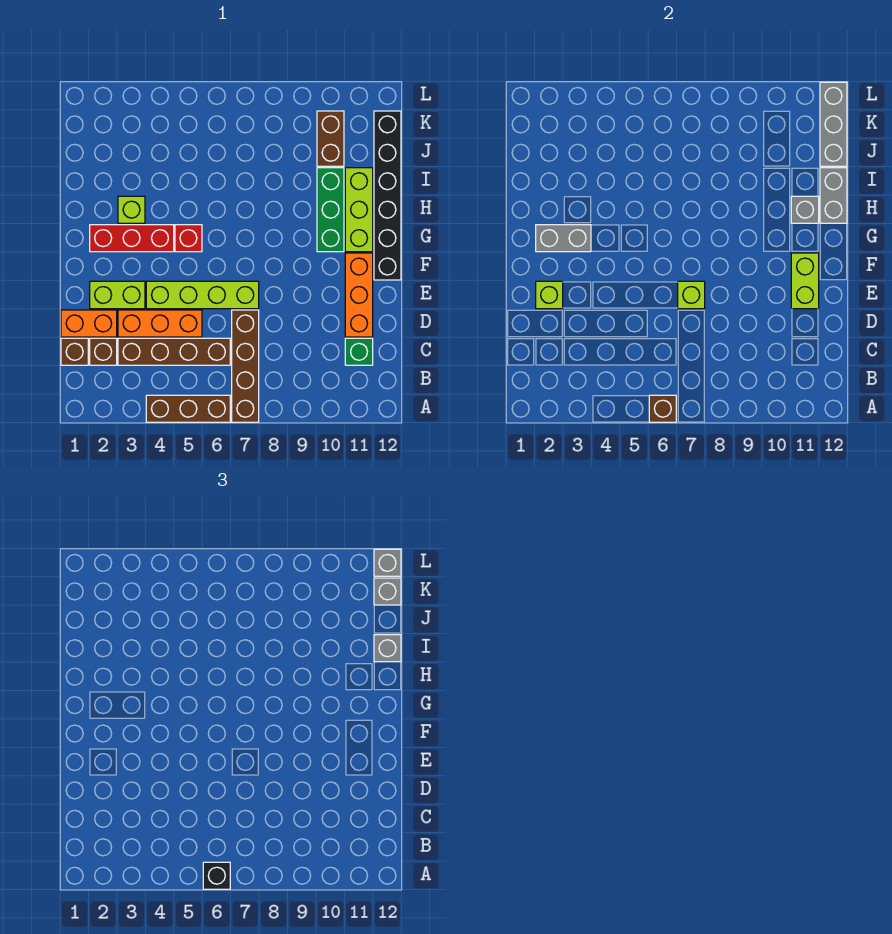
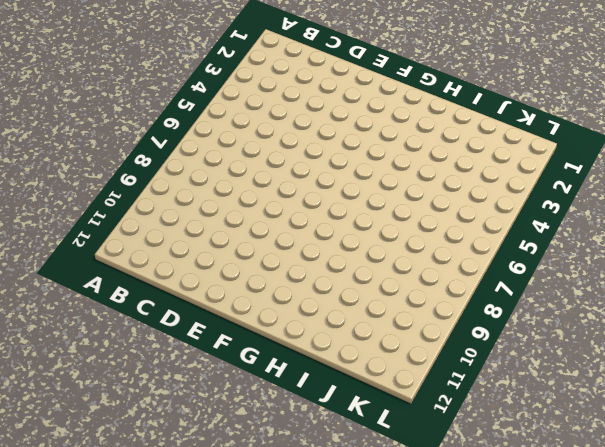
none -> brown 1x3 brick [146,395,230,422]
none -> brown 1x4 brick [232,310,259,422]
none -> brown 1x1 brick [61,338,88,365]
none -> brown 1x1 brick [90,338,117,365]

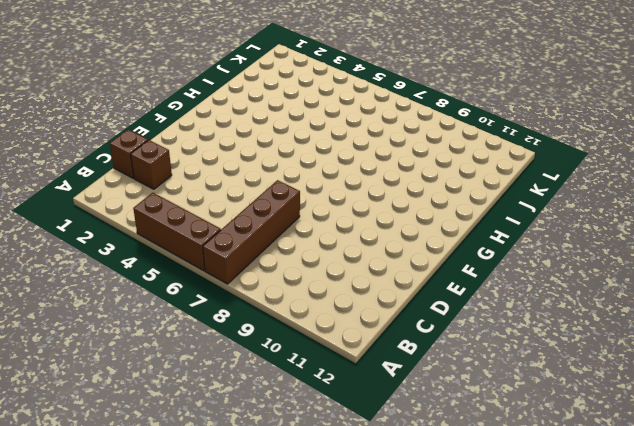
none -> brown 1x4 brick [118,338,230,365]
none -> green 1x1 brick [345,338,373,365]
none -> orange 1x2 brick [61,310,117,337]
none -> orange 1x3 brick [118,310,202,337]

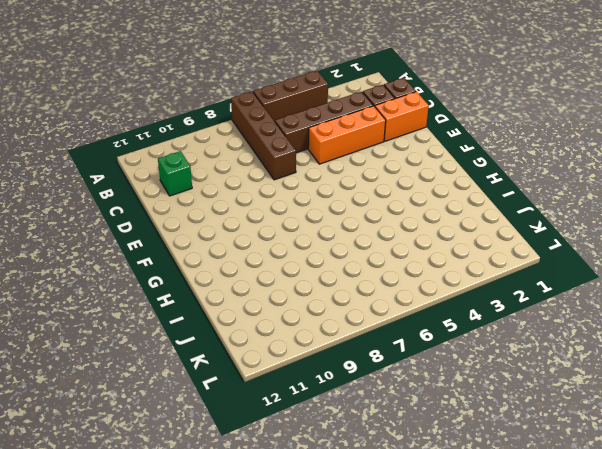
none -> orange 1x3 brick [345,253,373,337]
none -> lime 1x2 brick [90,281,145,309]
none -> lime 1x4 brick [146,281,259,309]
none -> black 1x6 brick [374,111,401,280]

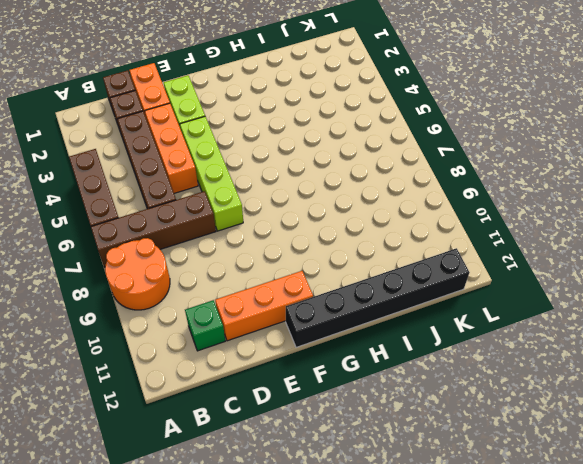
orange 2x2 round brick [105,238,170,310] -> none
none -> red 1x3 brick [90,225,174,252]
none -> red 1x1 brick [175,225,202,252]
none -> green 1x3 brick [317,168,344,252]
none -> lime 1x3 brick [345,168,373,252]

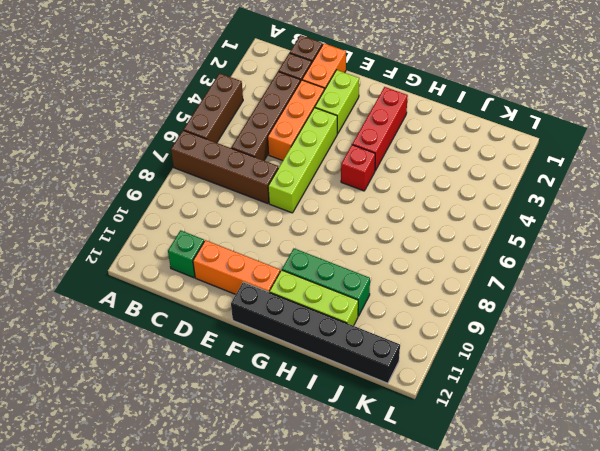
none -> lime 1x1 brick [118,196,145,223]
none -> brown 1x2 brick [317,111,344,166]
none -> brown 1x1 brick [649,395,676,422]
none -> lime 1x1 brick [536,281,563,309]

